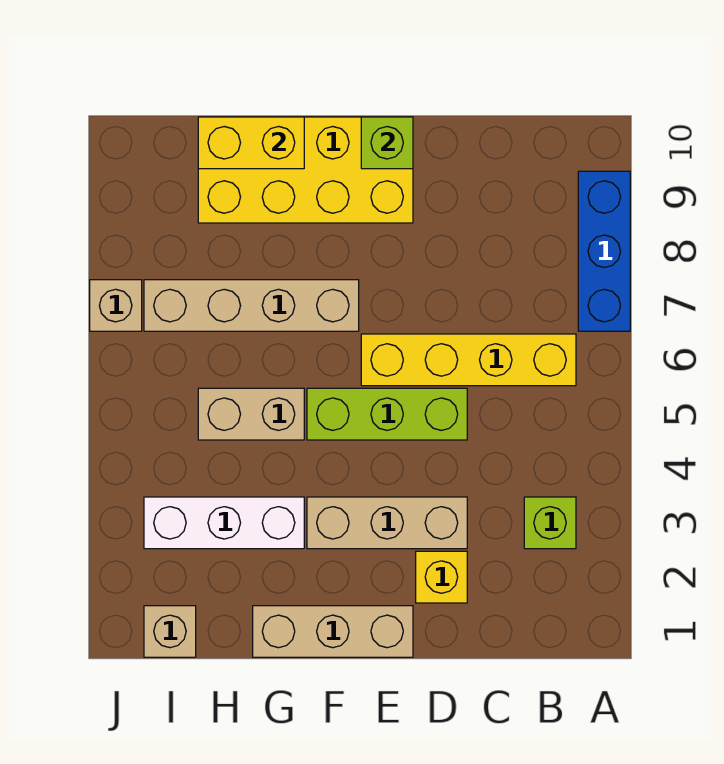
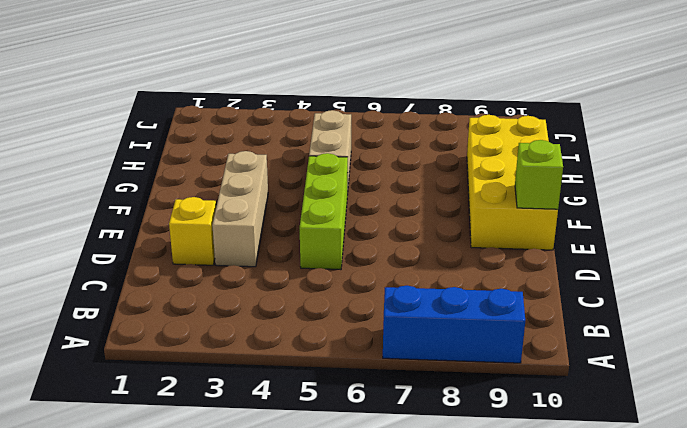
none -> lime 1x1 brick [524,497,576,549]
none -> yellow 1x4 brick [361,334,576,386]
none -> tan 1x3 brick [253,606,413,657]

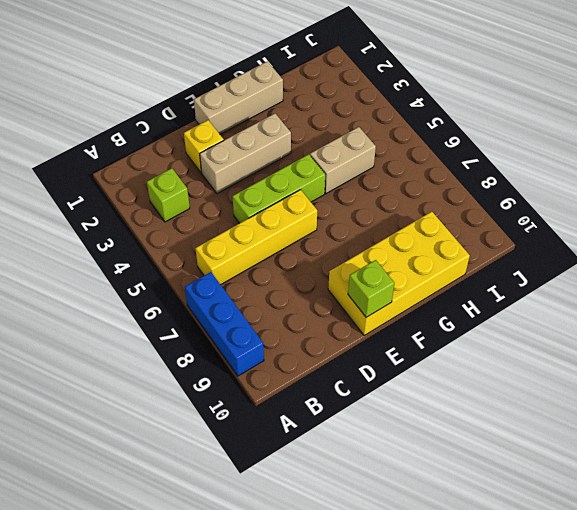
none -> tan 1x4 brick [144,280,359,331]
none -> white 1x3 brick [144,497,304,549]
none -> tan 1x1 brick [144,606,196,657]

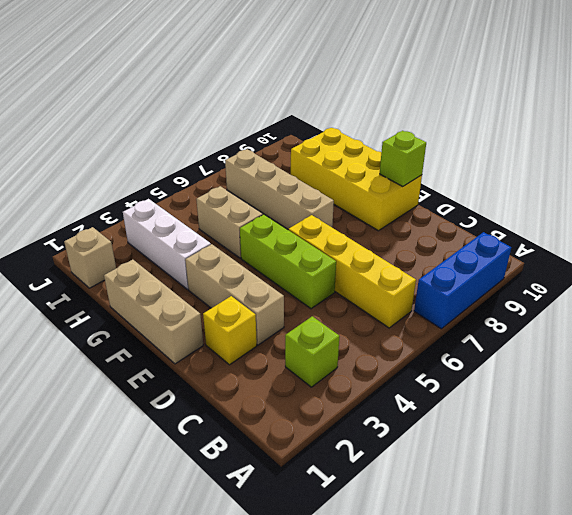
none -> tan 1x1 brick [90,280,142,331]
none -> yellow 1x2 brick [198,117,304,169]

